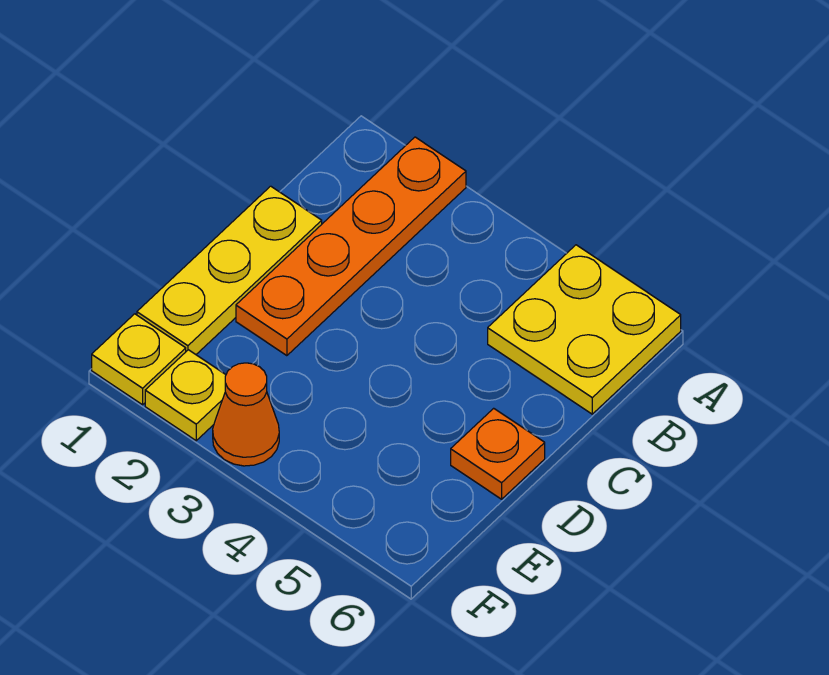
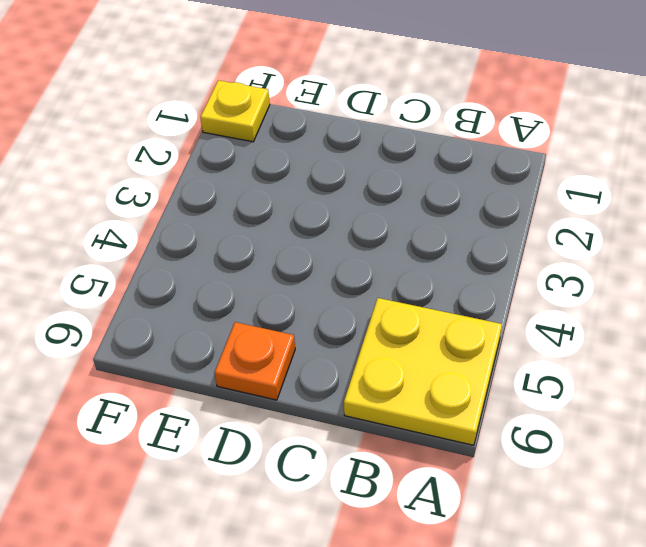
none -> orange 1x4 plate [236,137,466,356]
none -> yellow 1x3 plate [137,186,322,354]

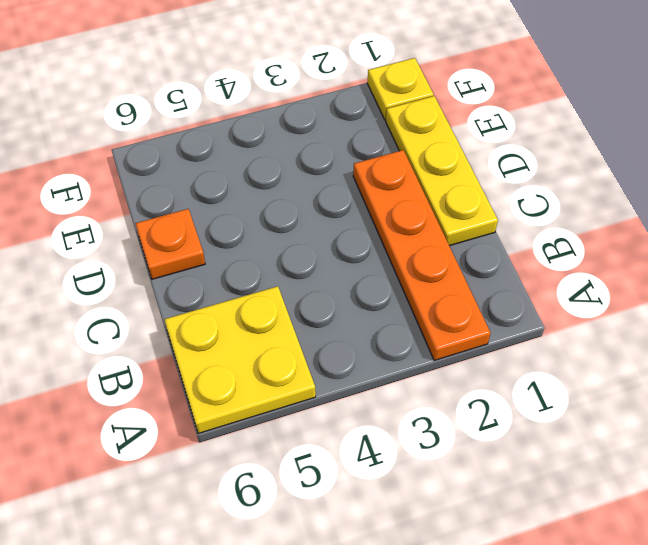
none -> yellow 1x1 plate [145,350,226,441]
none -> orange 1x1 cone [213,363,279,466]

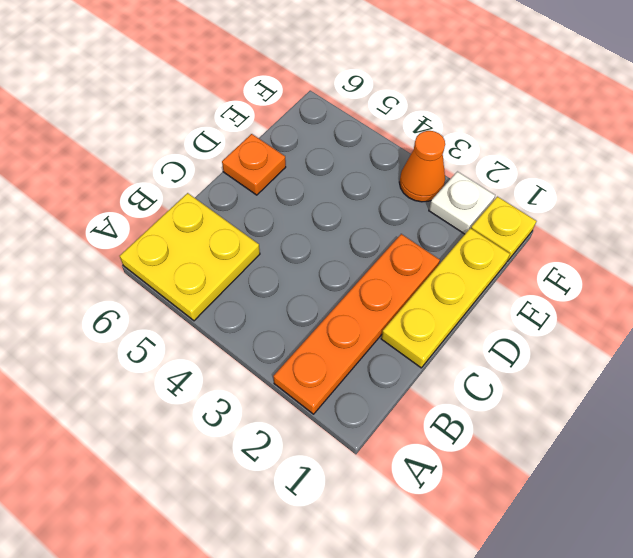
white 1x1 plate [429,172,495,234] -> yellow 1x1 plate [145,350,226,441]

